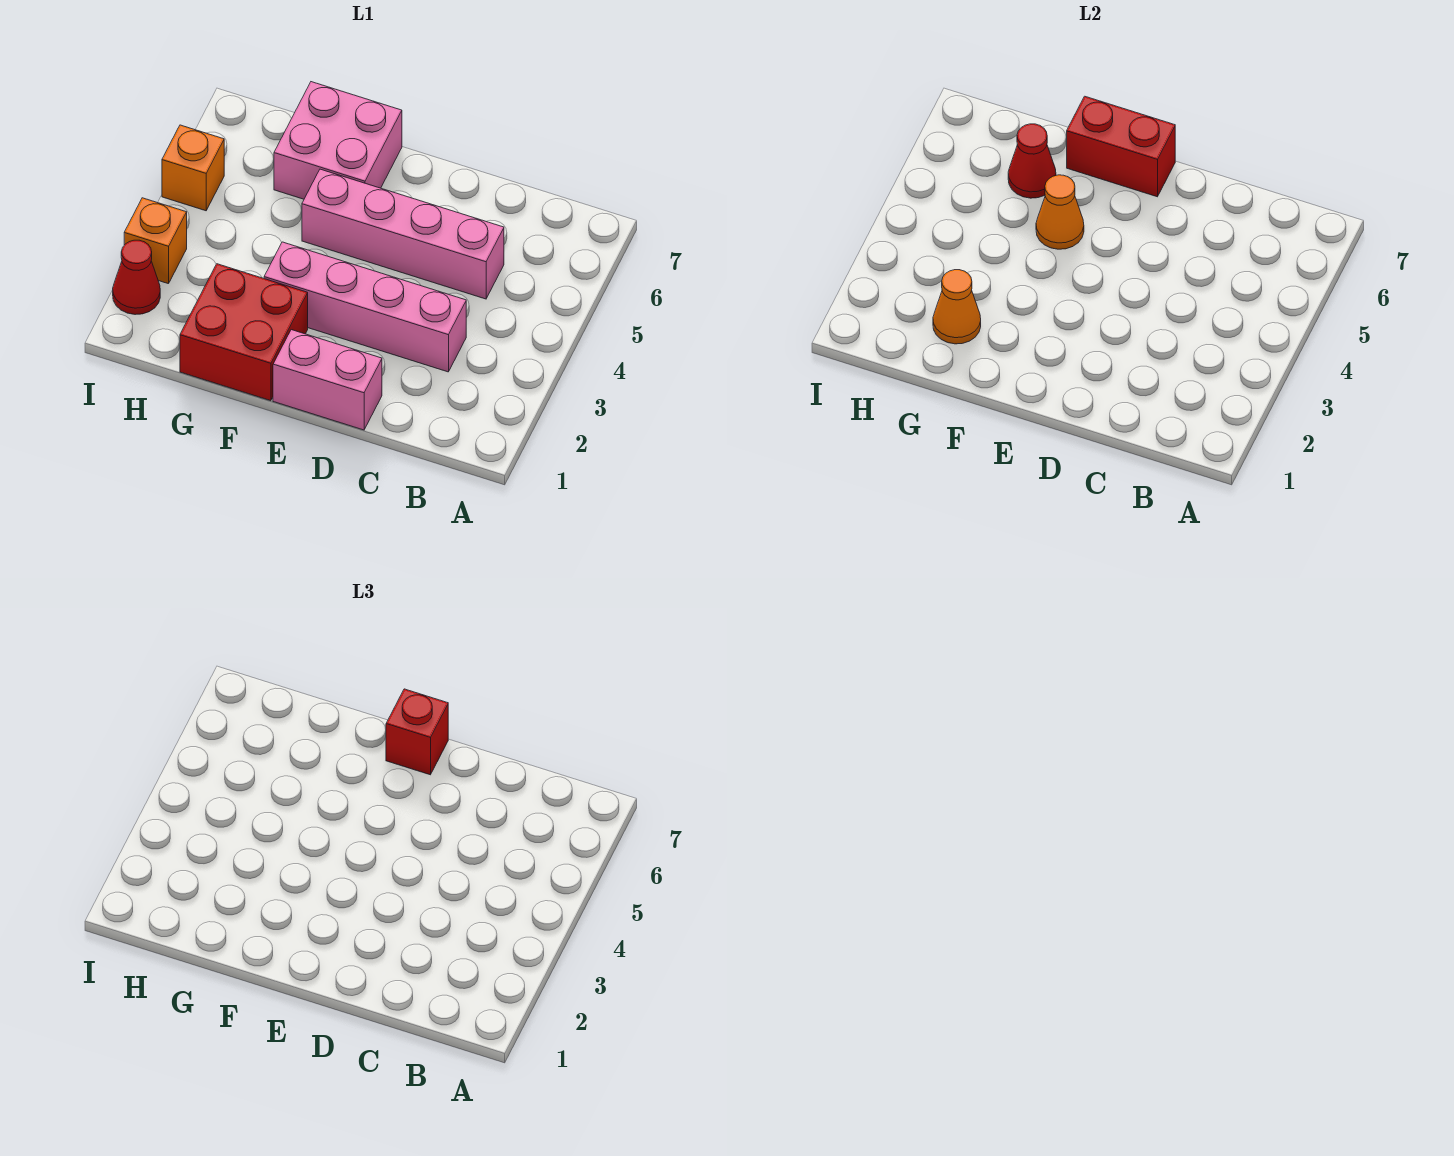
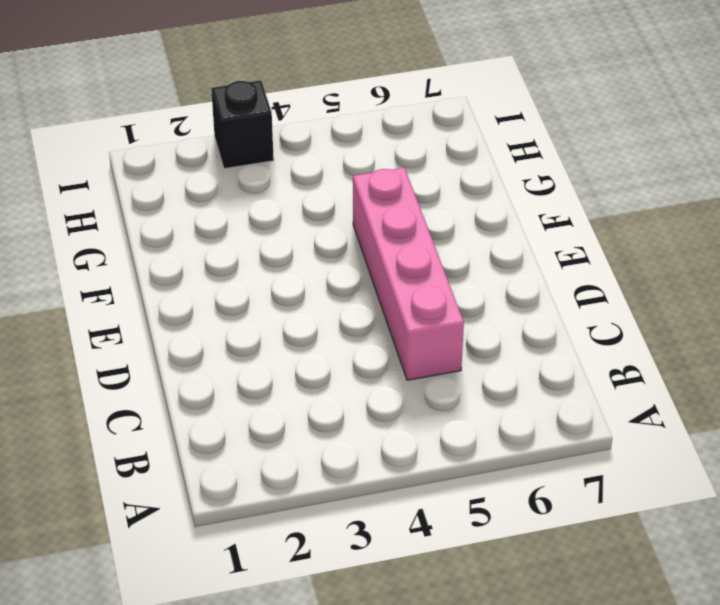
black 1x1 brick [211,80,274,169] -> orange 1x1 brick [124,198,187,284]
none -> pink 1x4 brick [264,242,466,372]
none -> pink 1x2 brick [273,330,382,430]
none -> red 2x2 brick [180,264,308,401]

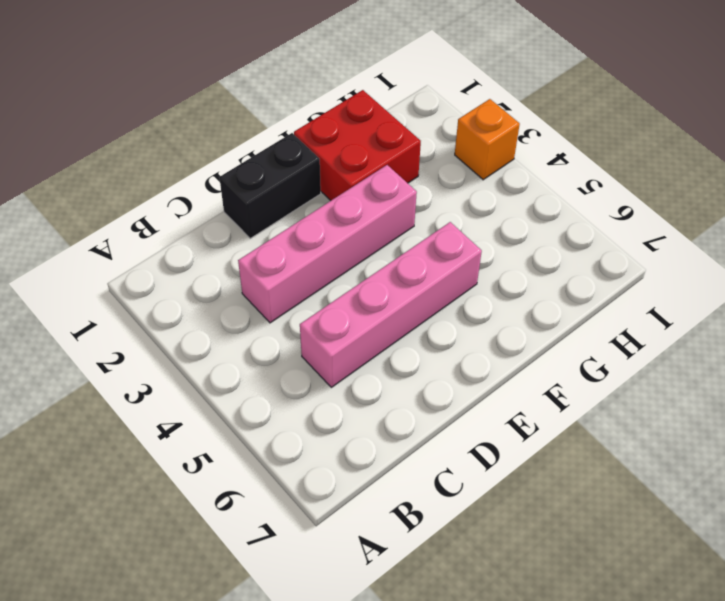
black 1x2 brick [219,133,321,238] -> pink 1x2 brick [273,330,382,430]
none -> pink 2x2 brick [274,82,402,199]
none -> red 1x1 cone [113,240,160,315]
none -> orange 1x1 brick [162,125,224,211]

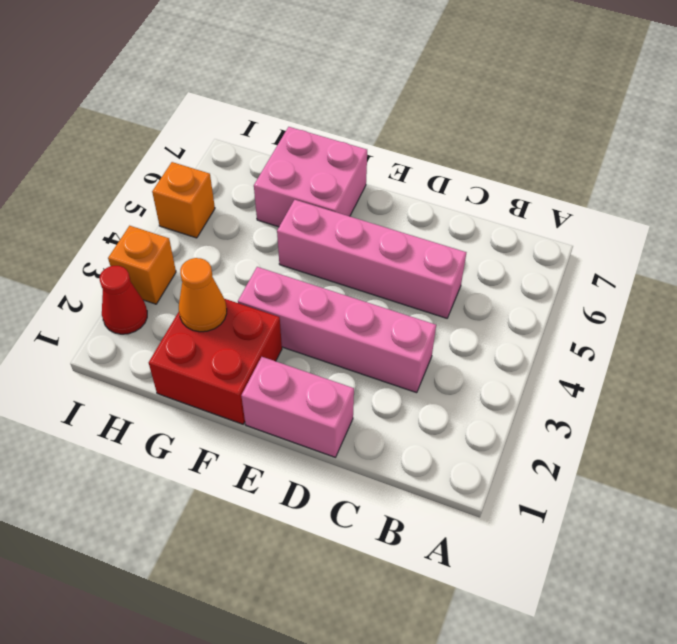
none -> red 1x2 brick [1067,96,1175,197]
none -> orange 1x1 cone [1036,175,1084,249]
none -> red 1x1 cone [1008,124,1056,198]

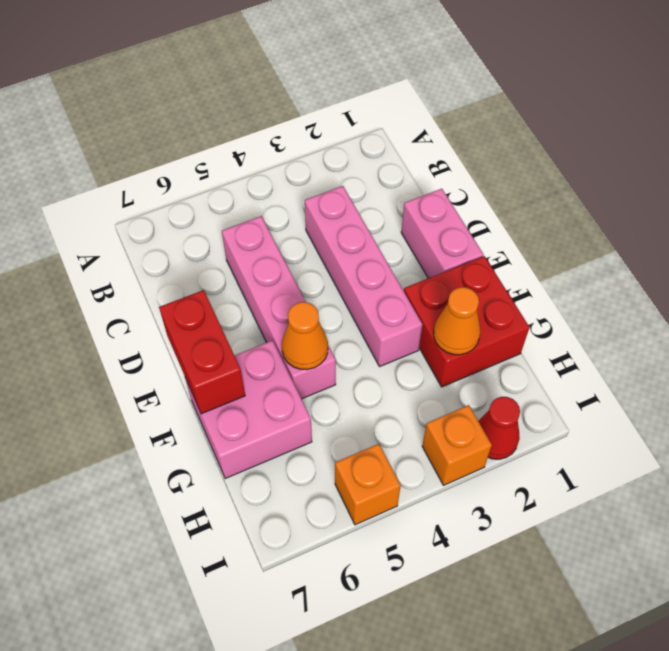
none -> red 1x1 cone [1008,124,1056,198]
none -> red 1x1 brick [386,689,448,775]

